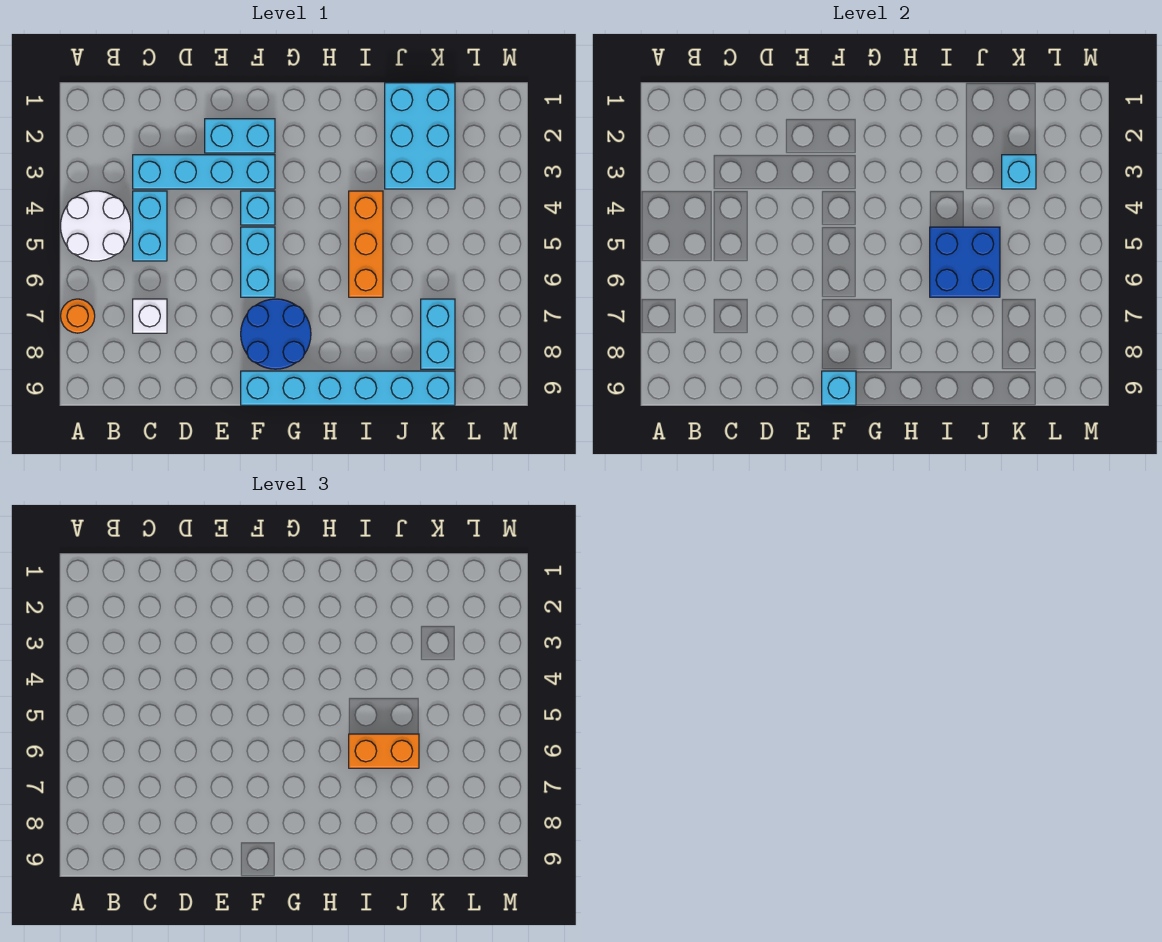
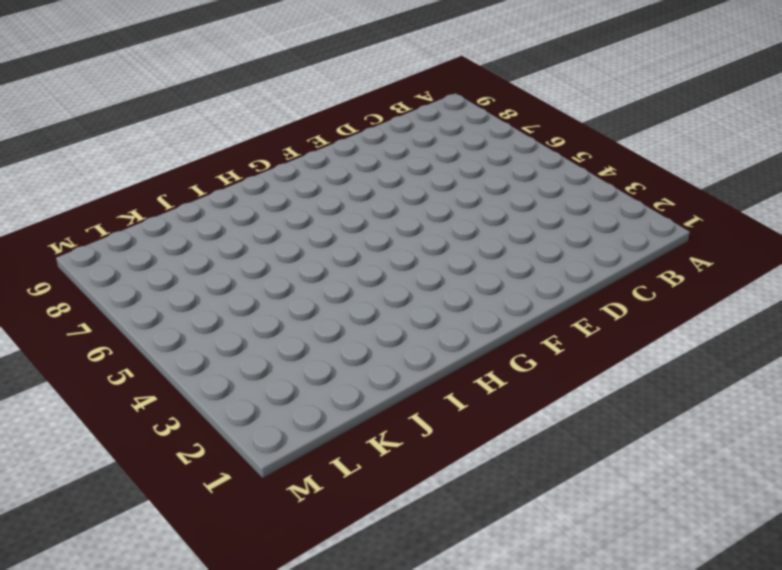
none -> white 2x2 round brick [61,191,131,261]
none -> orange 1x1 round brick [61,299,95,333]
none -> cyan 1x4 brick [133,155,275,189]

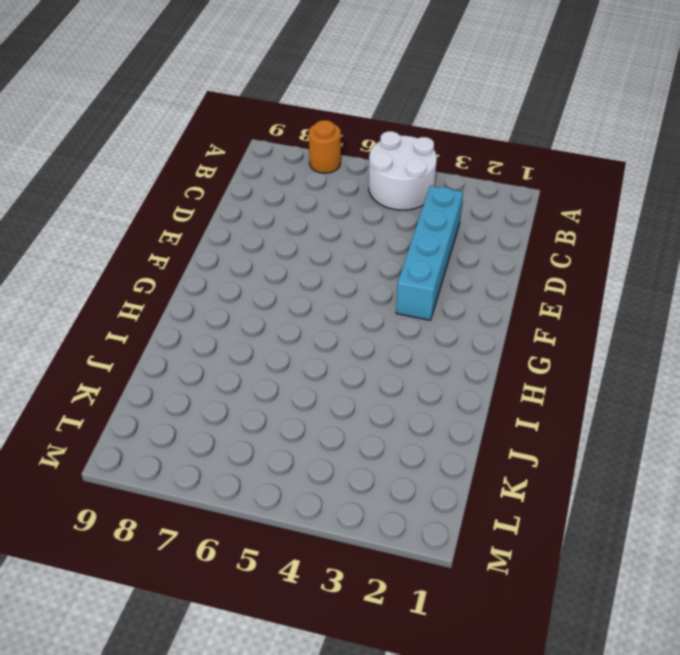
none -> cyan 1x2 brick [133,191,167,261]
none -> white 1x1 brick [133,299,167,333]
none -> cyan 1x2 brick [205,119,275,153]

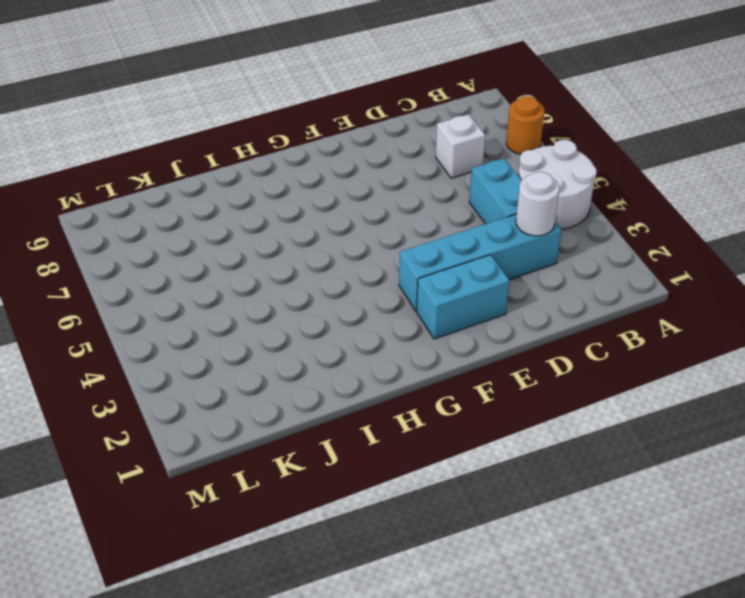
white 1x1 round brick [516,172,559,236] -> none
none -> cyan 1x1 brick [241,191,275,225]
none -> cyan 1x2 brick [241,227,275,297]
none -> blue 2x2 round brick [241,299,311,369]

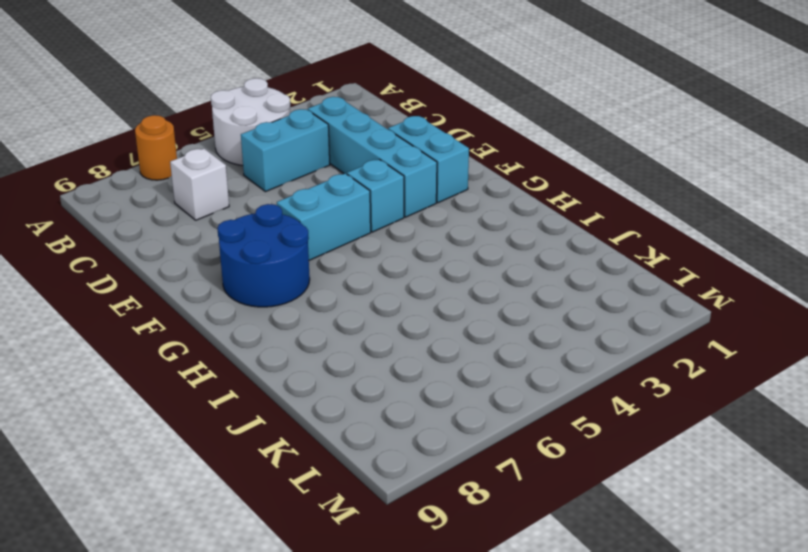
none -> cyan 1x6 brick [241,371,455,405]
none -> orange 1x3 brick [349,191,383,297]
none -> cyan 2x3 brick [385,83,455,189]

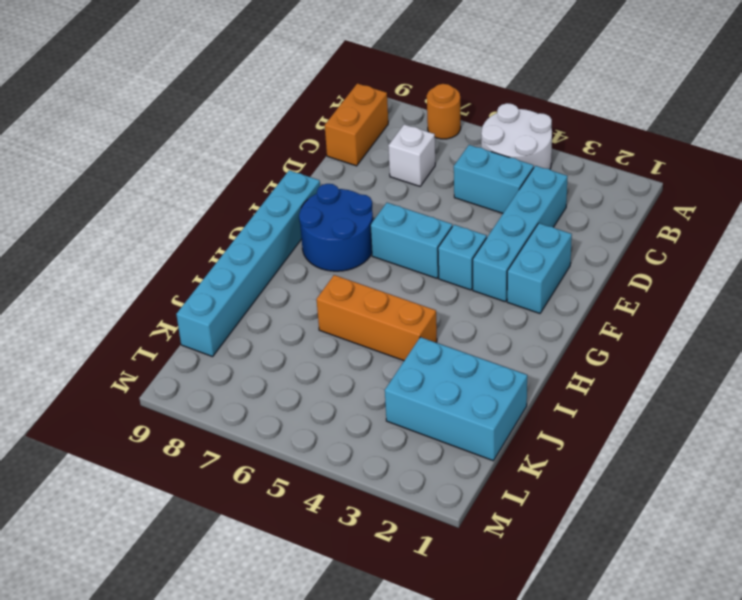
orange 1x2 brick [325,83,388,166] -> orange 1x2 brick moved to [349,734,419,768]
none -> cyan 1x2 brick [421,299,455,369]
none -> cyan 1x1 brick [822,371,856,405]
none -> blue 2x2 brick [930,227,1000,297]

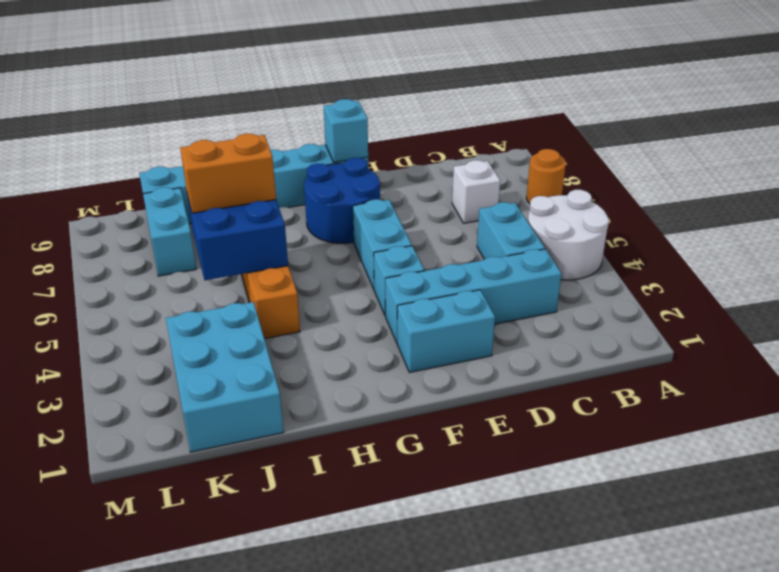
none -> cyan 1x1 brick [1002,155,1036,189]

